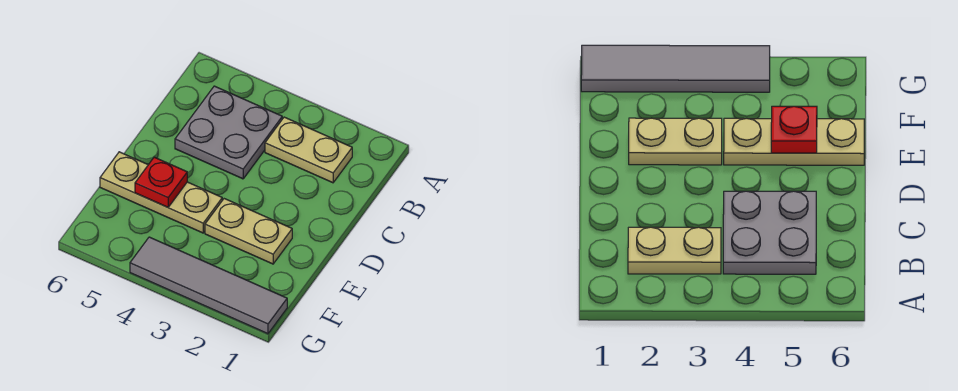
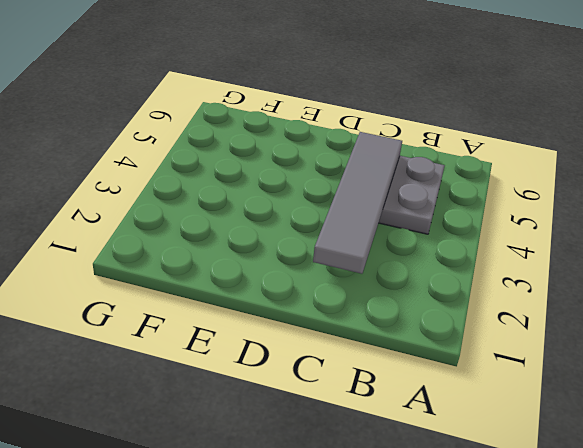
grey 1x4 tile [313,132,402,274] -> grey 1x4 tile moved to [130,237,287,334]
none -> tan 1x2 plate [265,117,352,183]
none -> tan 1x2 plate [205,199,292,264]

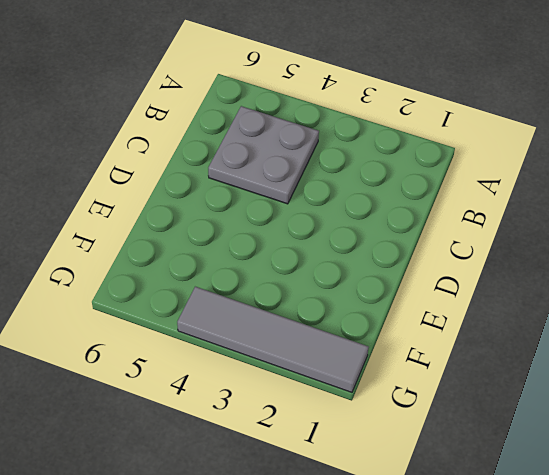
none -> tan 1x2 plate [265,117,352,183]
none -> tan 1x2 plate [205,199,292,264]

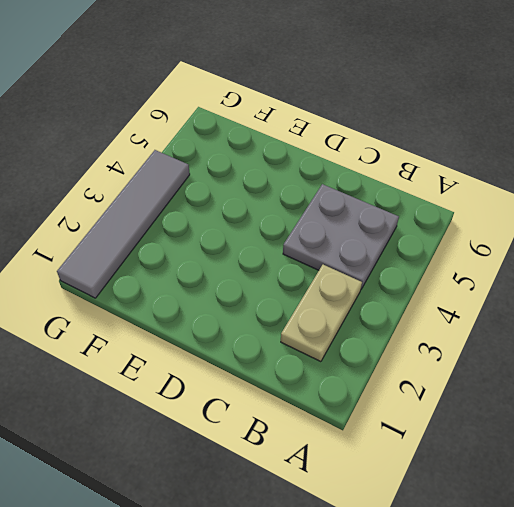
none -> tan 1x2 plate [205,199,292,264]
none -> tan 1x3 plate [100,152,222,233]

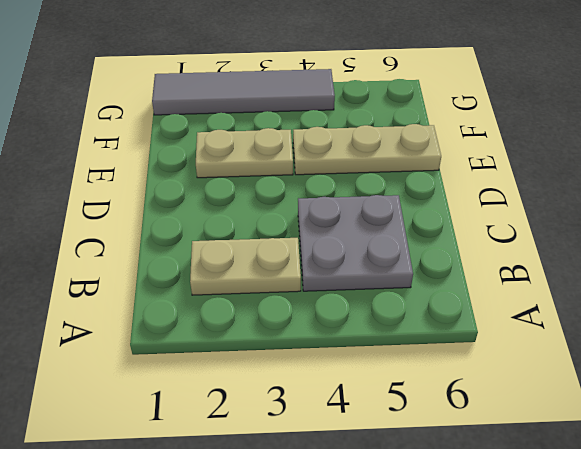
none -> red 1x1 plate [135,157,187,207]

